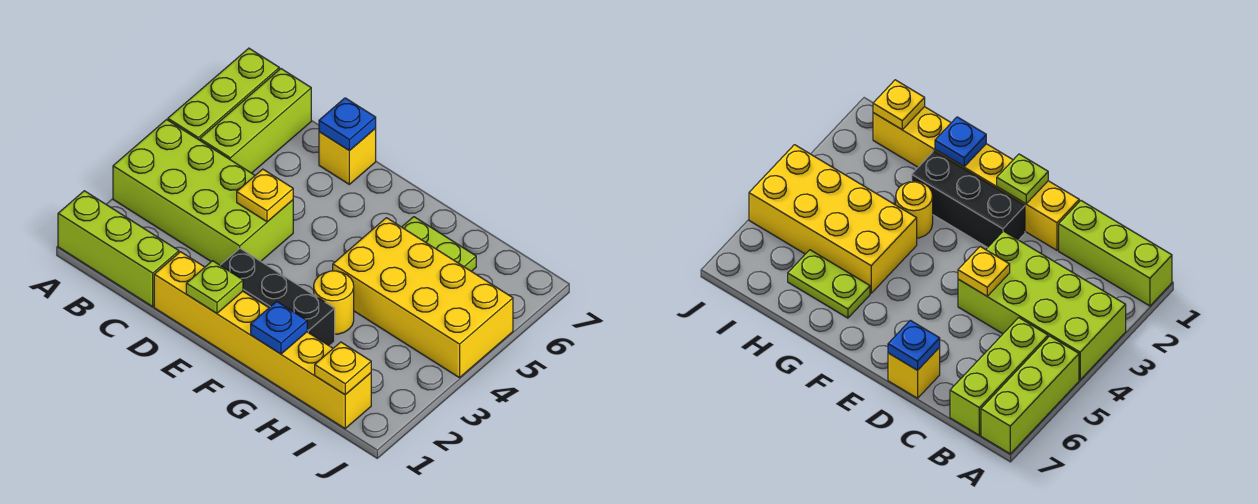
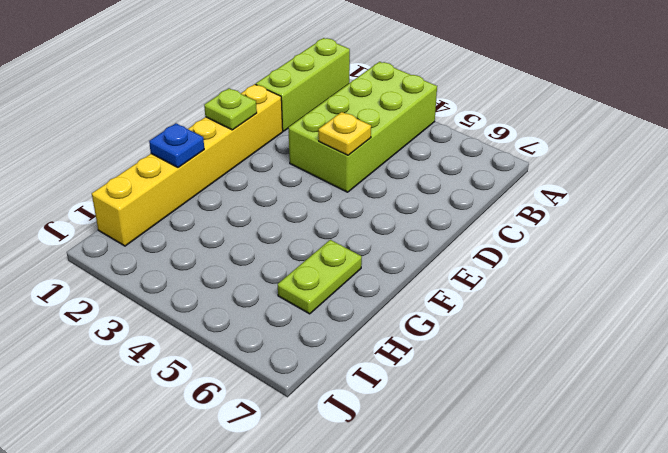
none -> lime 1x3 brick [168,48,279,140]
none -> lime 1x3 brick [200,69,311,173]
none -> yellow 1x1 brick [319,129,376,184]

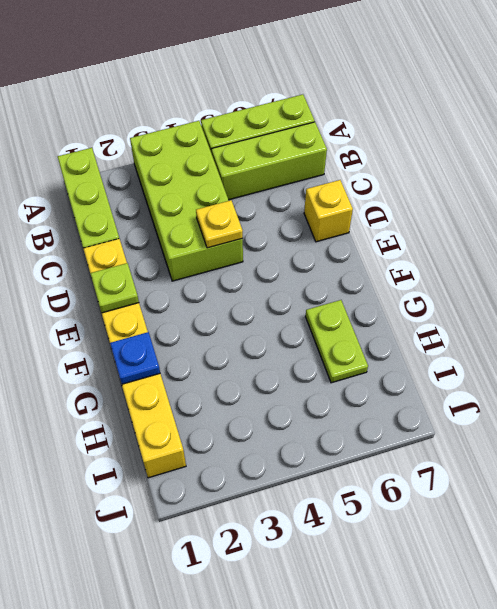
none -> black 1x3 brick [220,249,335,346]
none -> yellow 1x1 round brick [314,271,354,334]
none -> yellow 2x4 brick [333,218,513,378]

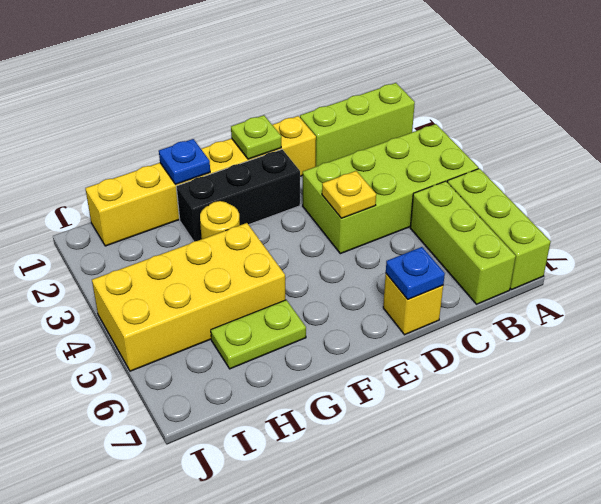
none -> yellow 1x1 plate [315,342,371,395]

